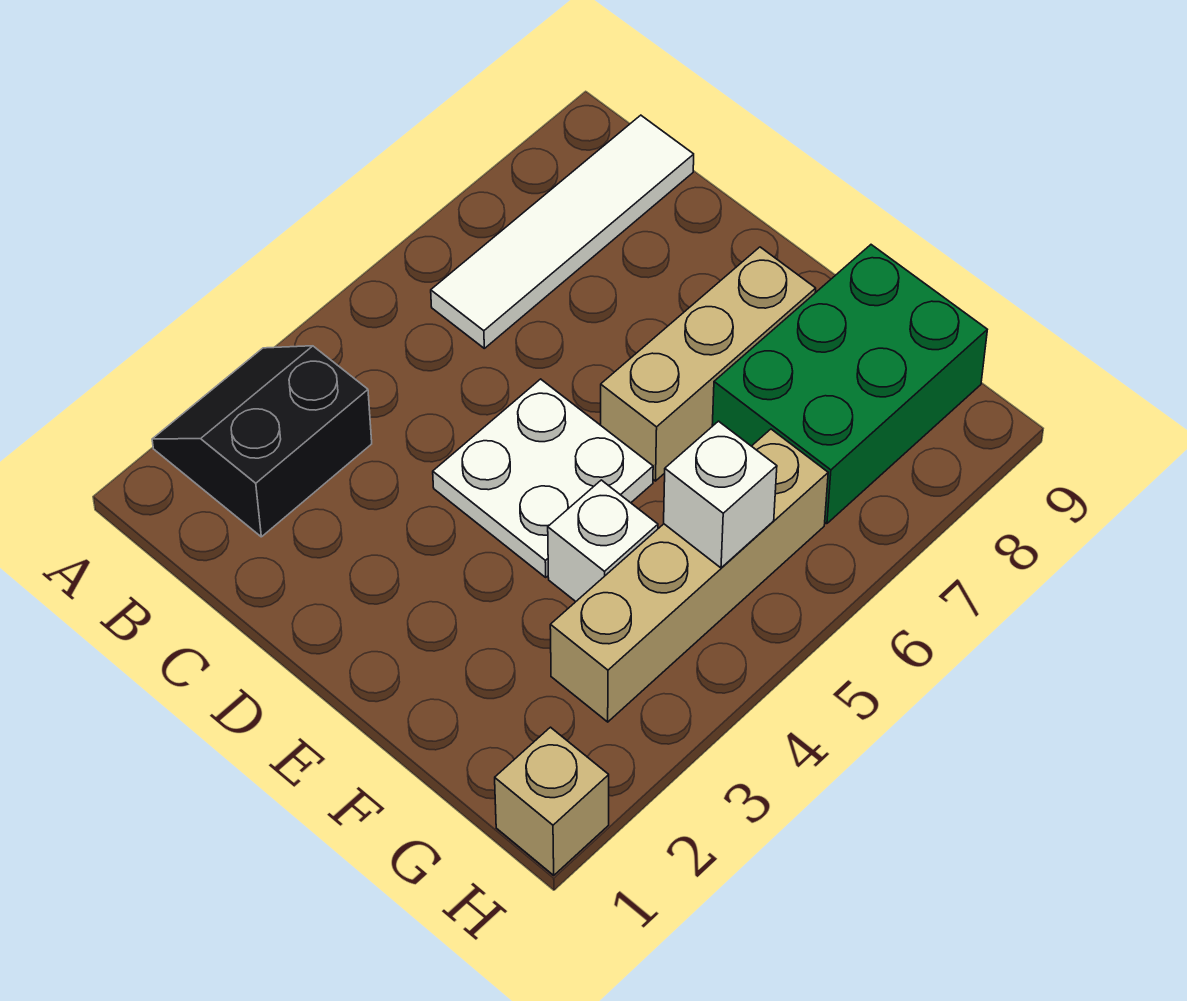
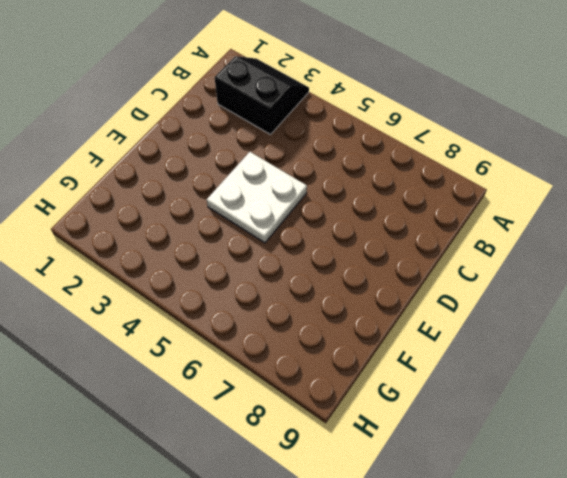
none -> white 1x4 tile [431,115,694,348]
none -> tan 1x3 brick [601,247,816,481]

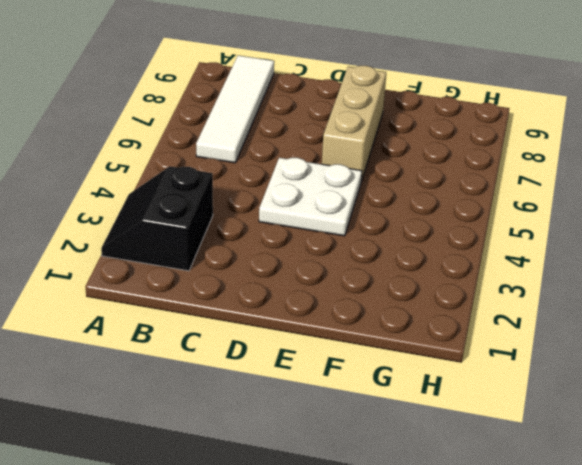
none -> white 1x1 brick [548,480,658,601]
none -> green 2x3 brick [712,245,987,524]

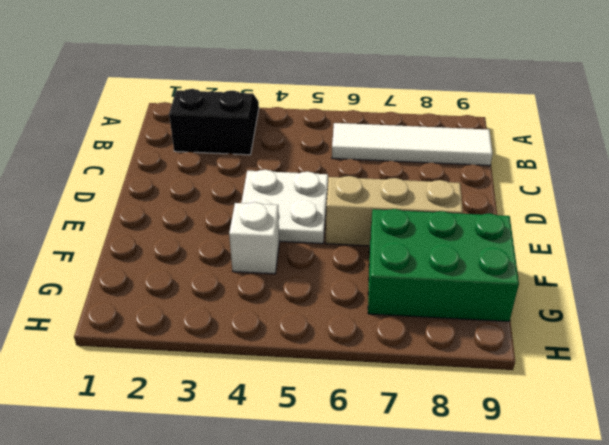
none -> tan 1x4 brick [550,429,828,722]
none -> tan 1x1 brick [495,727,609,875]

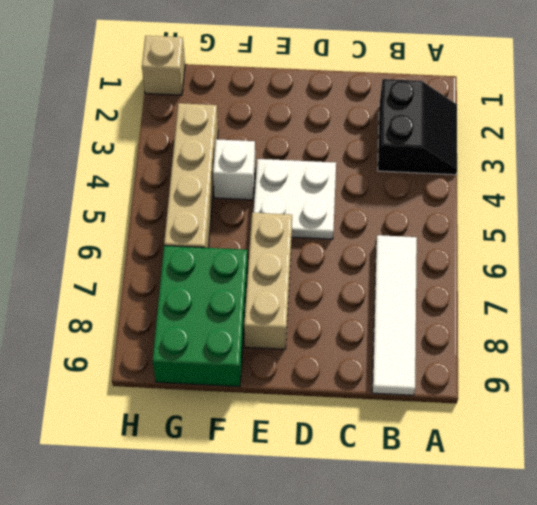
none -> white 1x1 brick [664,421,777,568]

